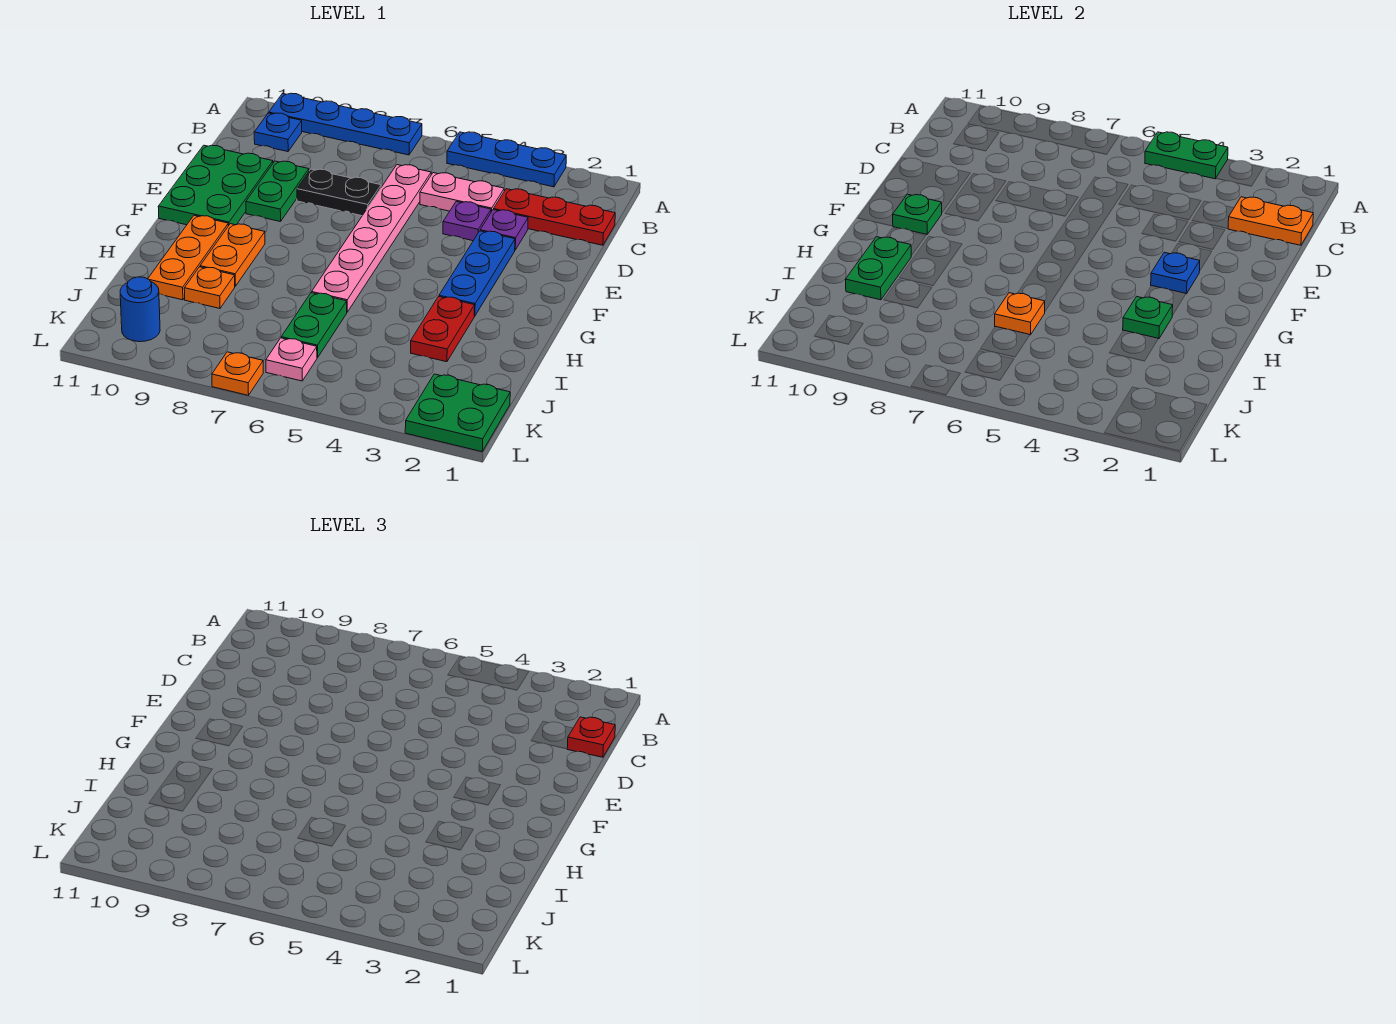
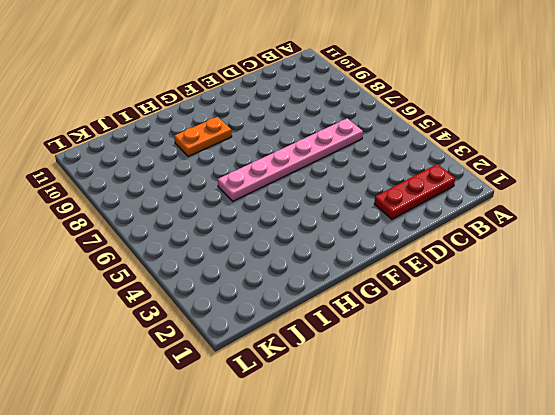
red 1x3 plate [374,164,455,219] -> red 1x3 plate turned to [494,189,615,245]
none -> blue 1x3 plate [447,132,566,187]
none -> blue 1x4 plate [269,93,422,155]
none -> blue 1x1 plate [254,113,302,152]

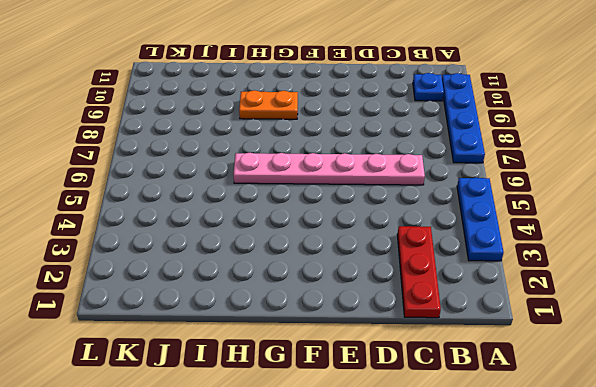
none -> pink 1x2 plate [420,173,504,212]
none -> purple 1x1 plate [480,210,528,250]
none -> purple 1x1 plate [443,201,491,241]

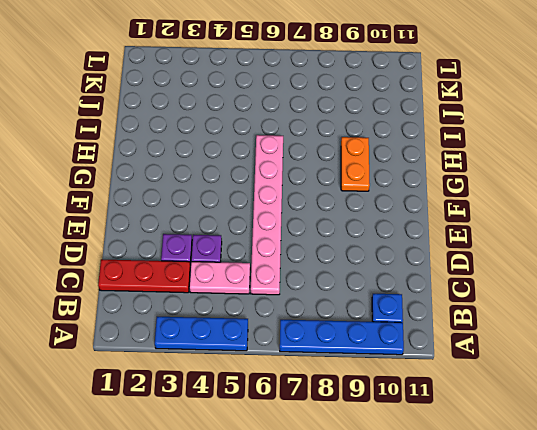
none -> black 1x2 plate [297,169,381,216]
none -> green 1x2 plate [246,161,309,222]
none -> green 2x3 plate [158,145,273,226]

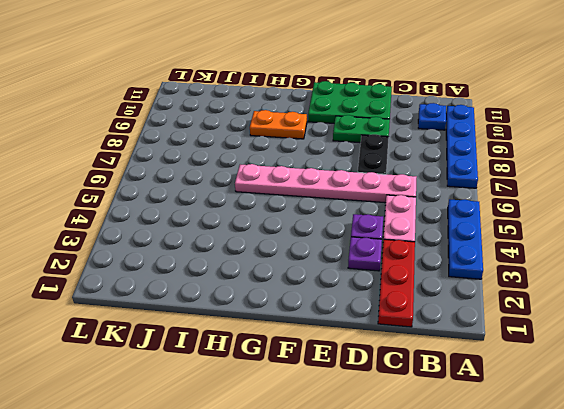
none -> blue 1x3 plate [439,231,515,316]
none -> orange 1x3 plate [148,215,228,300]
none -> red 1x2 plate [411,296,475,362]

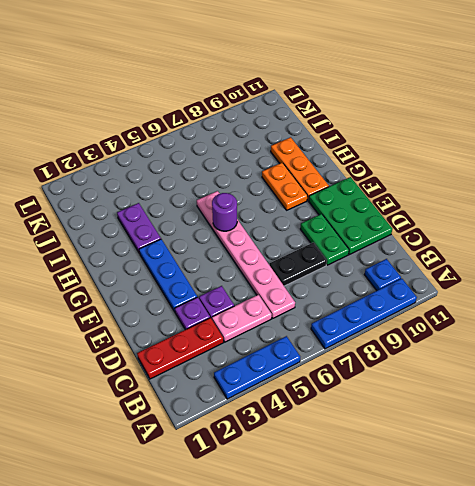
purple 1x1 round brick [212,193,237,231] -> none
purple 1x2 plate [117,203,161,253] -> red 1x2 plate [411,296,475,362]
none -> green 1x2 plate [281,293,347,358]
none -> orange 1x1 plate [184,267,235,308]
none -> green 2x2 plate [405,374,510,452]

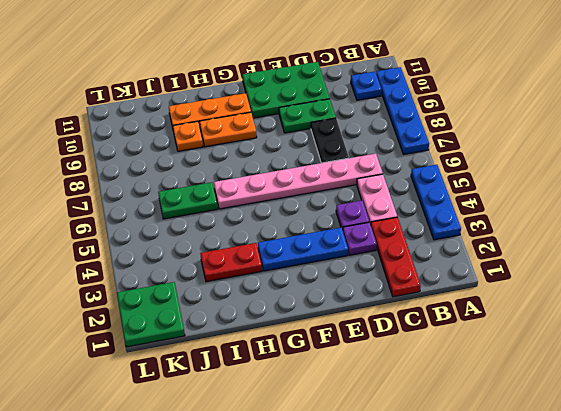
none -> pink 1x1 plate [266,338,317,381]
none -> blue 1x1 round brick [120,277,160,342]
none -> orange 1x1 plate [212,352,263,395]

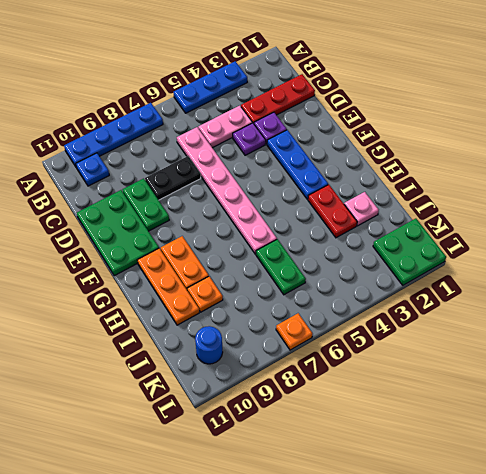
pink 1x1 plate [344,192,379,226] -> pink 1x1 plate moved to [266,338,317,381]
none -> green 1x2 plate [1145,132,1228,179]
none -> orange 1x2 plate [1228,197,1313,245]
none -> blue 1x1 plate [1151,252,1200,294]

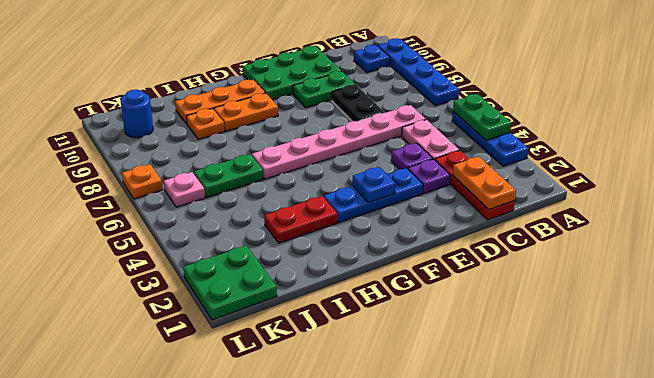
none -> green 1x1 plate [893,194,942,234]
none -> green 1x1 plate [1123,296,1173,339]
none -> green 1x2 plate [845,237,911,300]

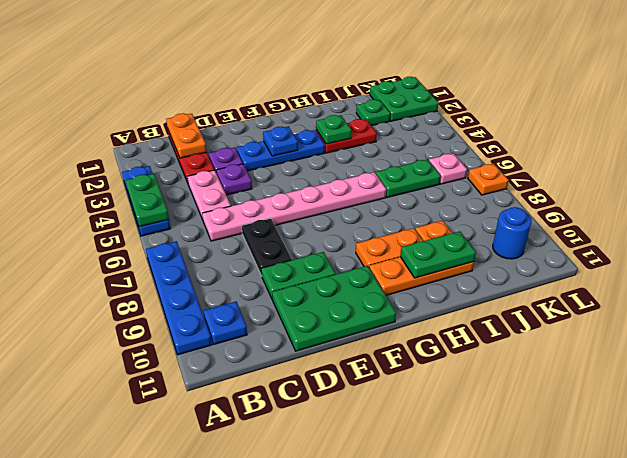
green 1x1 plate [356,100,390,126] -> green 1x1 plate moved to [893,194,942,234]
none -> orange 1x1 plate [995,293,1045,335]
none -> red 1x1 plate [567,717,615,757]

